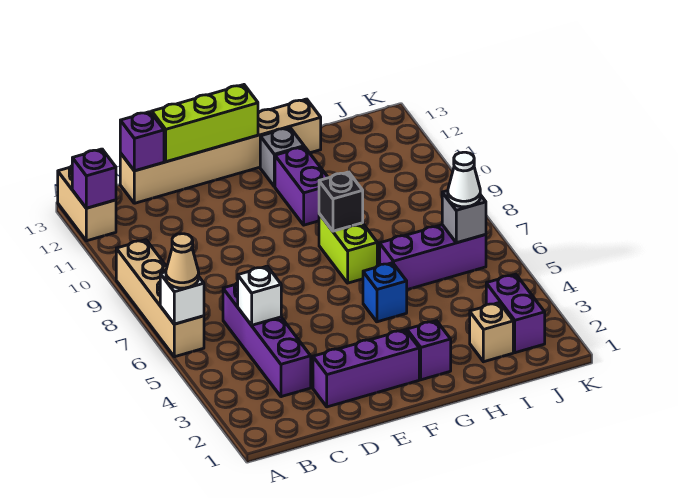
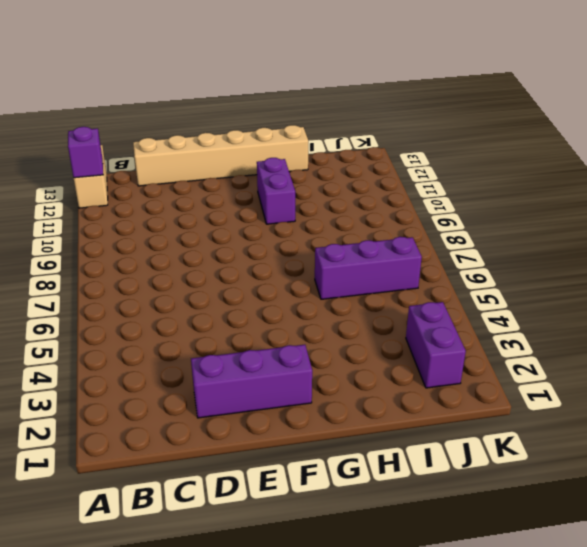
none -> tan 1x4 brick [116,240,204,357]
none -> purple 1x4 brick [223,283,311,397]
none -> purple 1x1 brick [407,321,451,380]

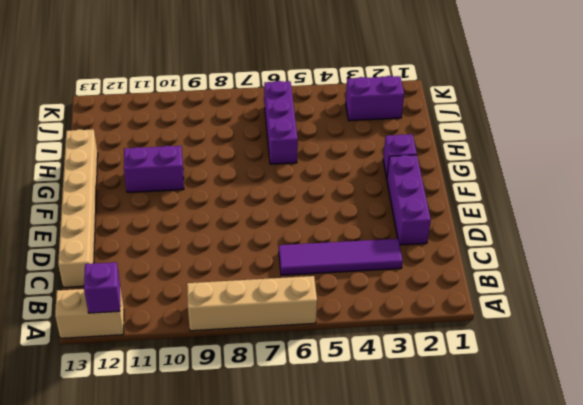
purple 1x4 tile [279,239,403,275] -> purple 1x4 brick [223,283,311,397]
none -> blue 1x1 brick [363,263,407,322]
none -> lime 1x2 brick [319,214,377,283]
none -> grey 1x1 brick [260,128,304,187]

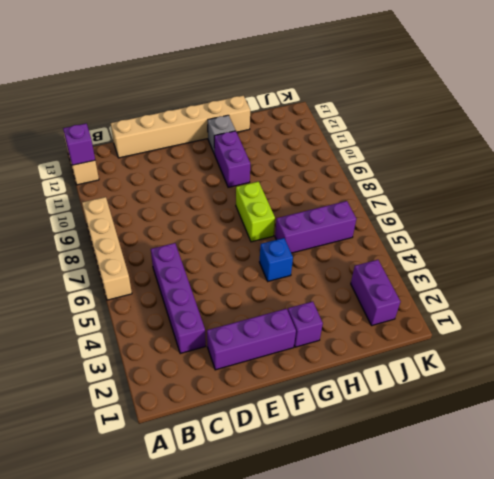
none -> tan 1x1 brick [470,303,513,362]
none -> white 1x1 brick [160,272,204,324]
none -> white 1x1 brick [238,266,281,325]

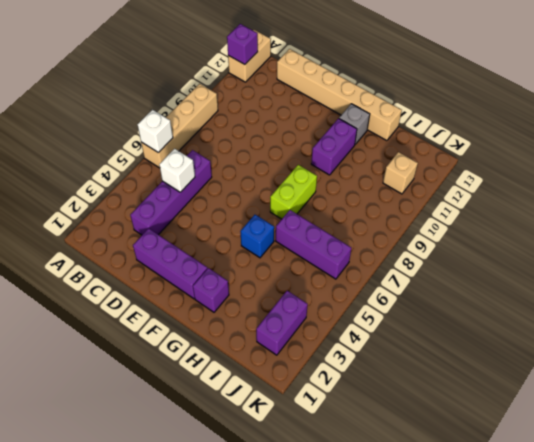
tan 1x1 brick [383,152,418,194] -> tan 1x1 brick moved to [470,303,513,362]
none -> purple 1x1 brick [120,112,164,171]
none -> lime 1x3 brick [152,85,258,162]
none -> black 1x1 brick [319,172,363,231]

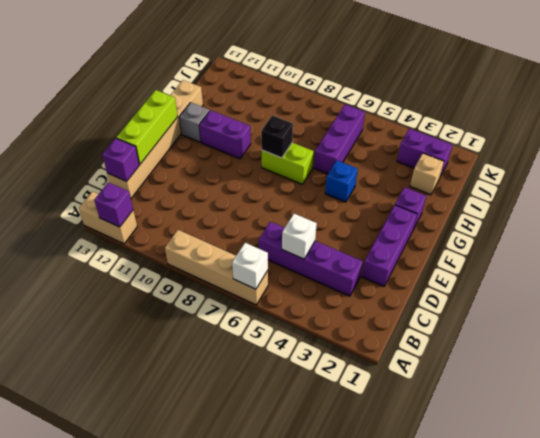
none -> grey 1x1 brick [442,191,486,243]
none -> tan 1x1 cone [166,234,199,288]
none -> white 1x1 cone [448,152,480,207]

